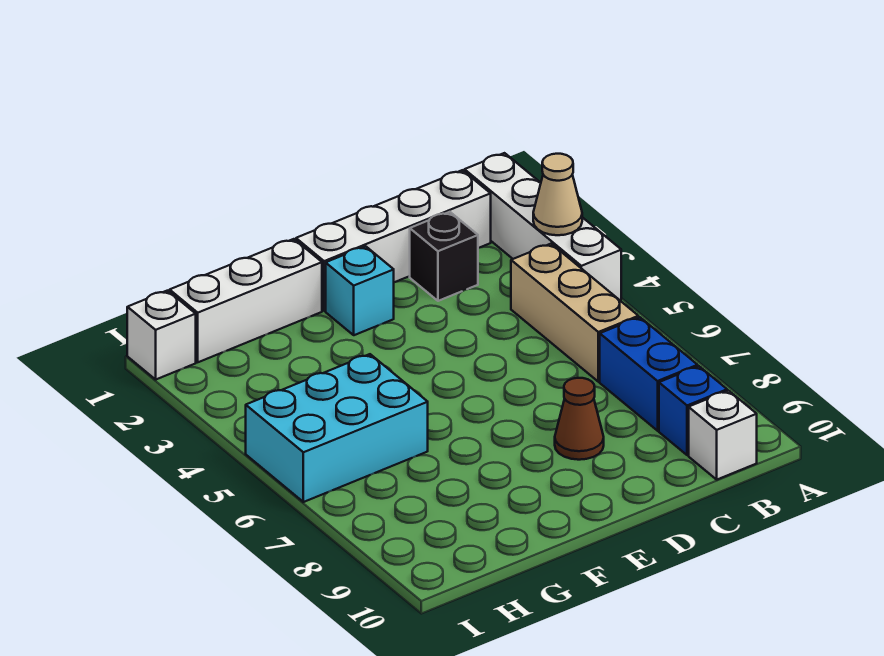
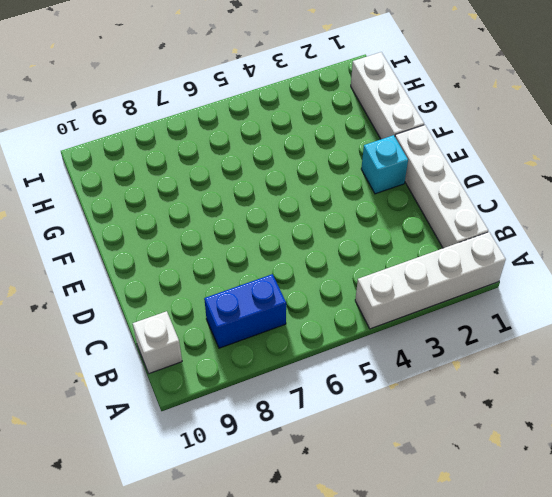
none -> tan 1x3 brick [511,244,638,382]
none -> blue 1x1 brick [659,366,727,455]
none -> black 1x1 brick [410,212,478,301]

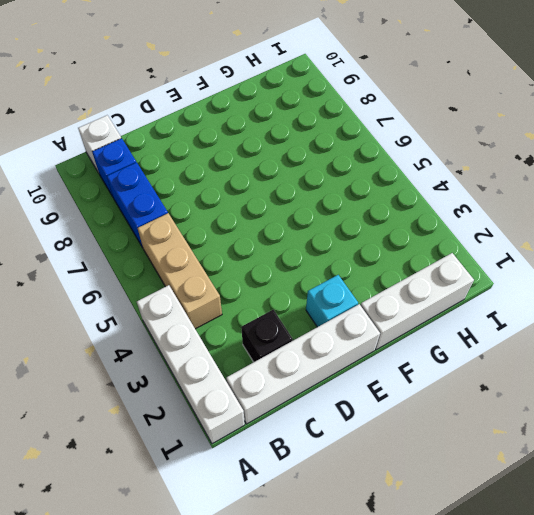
none -> brown 1x1 cone [555,378,604,460]
none -> cyan 2x3 brick [246,354,428,502]
none -> white 1x1 brick [127,291,196,379]

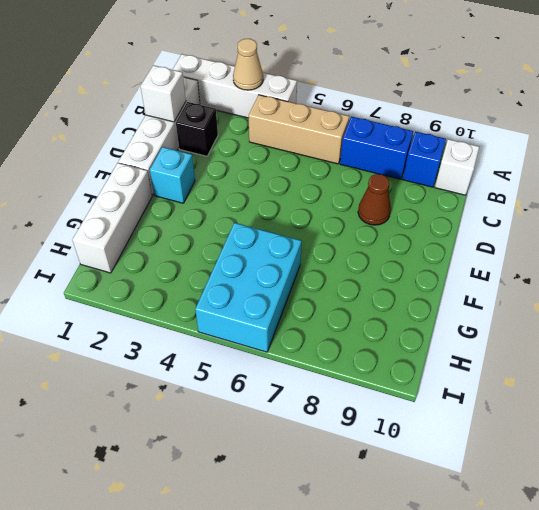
white 1x1 brick [140,65,186,122] -> white 1x1 brick moved to [127,291,196,379]

